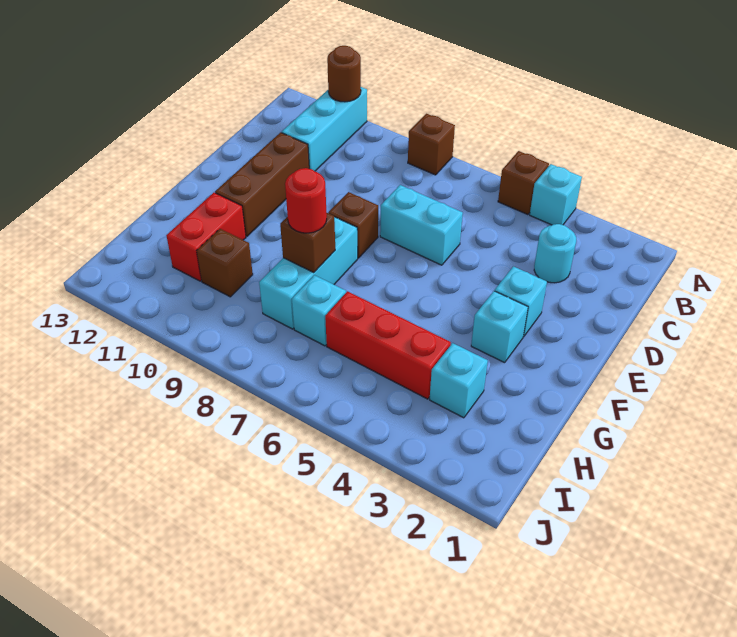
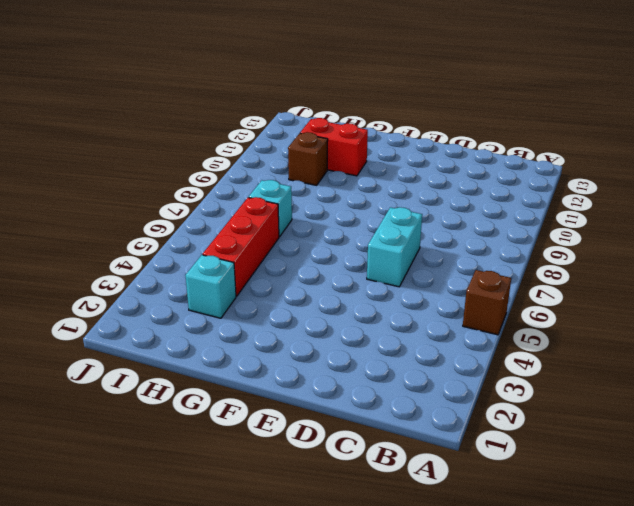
none -> cyan 1x1 brick [530,164,582,225]
none -> brown 1x1 brick [408,114,455,175]
none -> cyan 1x3 brick [282,87,367,171]

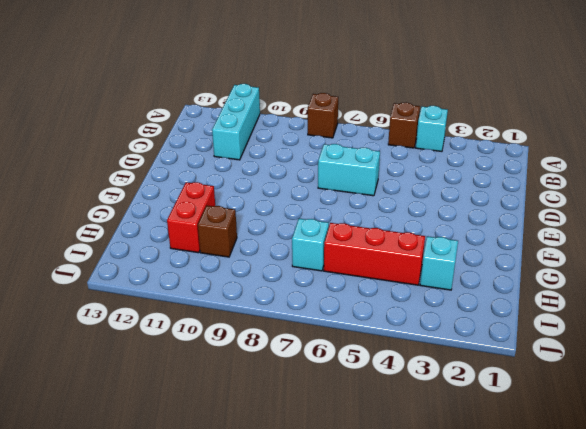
none -> cyan 1x1 round brick [534,224,576,283]
none -> brown 1x3 brick [215,132,309,236]
none -> cyan 1x1 brick [495,266,547,337]

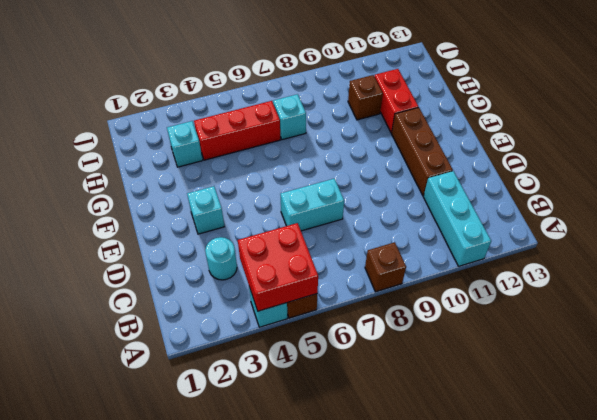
red 2x2 brick [238,223,318,311] -> none
none -> brown 1x1 brick [328,192,378,258]
none -> cyan 1x1 brick [471,291,528,363]
none -> cyan 1x3 brick [259,217,358,329]

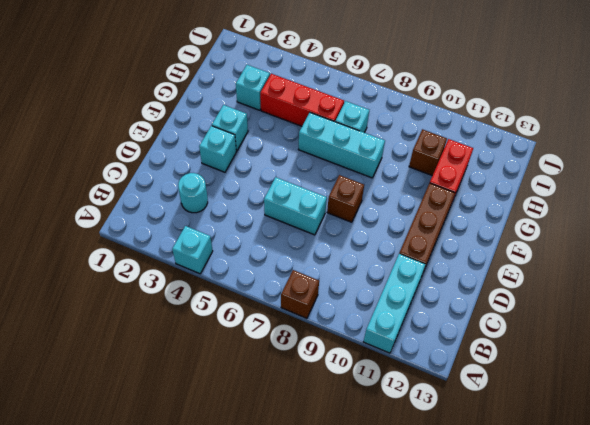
cyan 1x3 brick [299,113,385,178] -> cyan 1x3 brick turned to [259,217,358,329]
none -> brown 1x1 brick [498,151,549,215]
none -> brown 1x1 round brick [327,46,361,102]
none -> brown 1x1 brick [280,212,335,272]

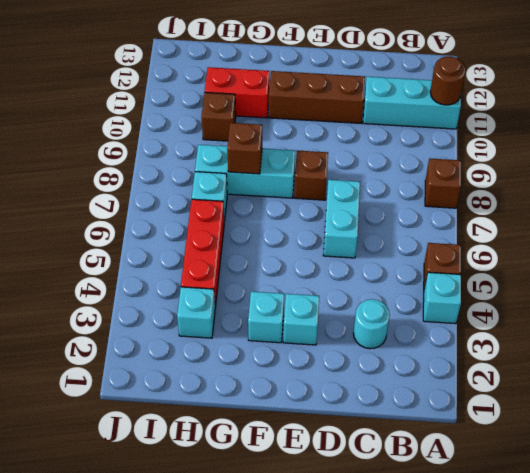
none -> red 1x1 round brick [285,168,327,233]

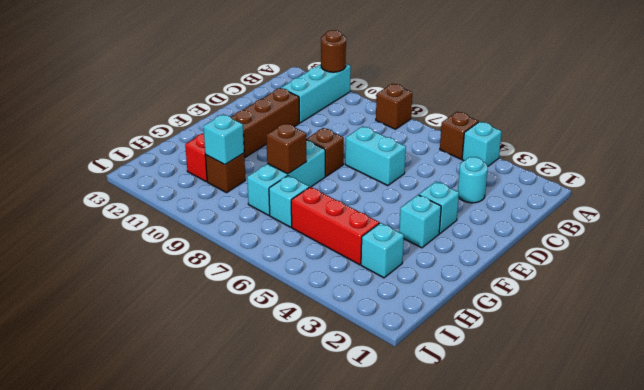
cyan 1x1 brick [203,114,244,165] -> none
none -> red 1x1 round brick [285,168,327,233]

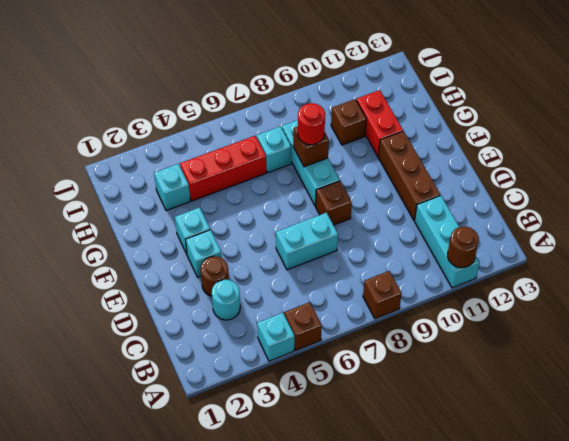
brown 1x1 round brick [201,256,229,296] -> none

